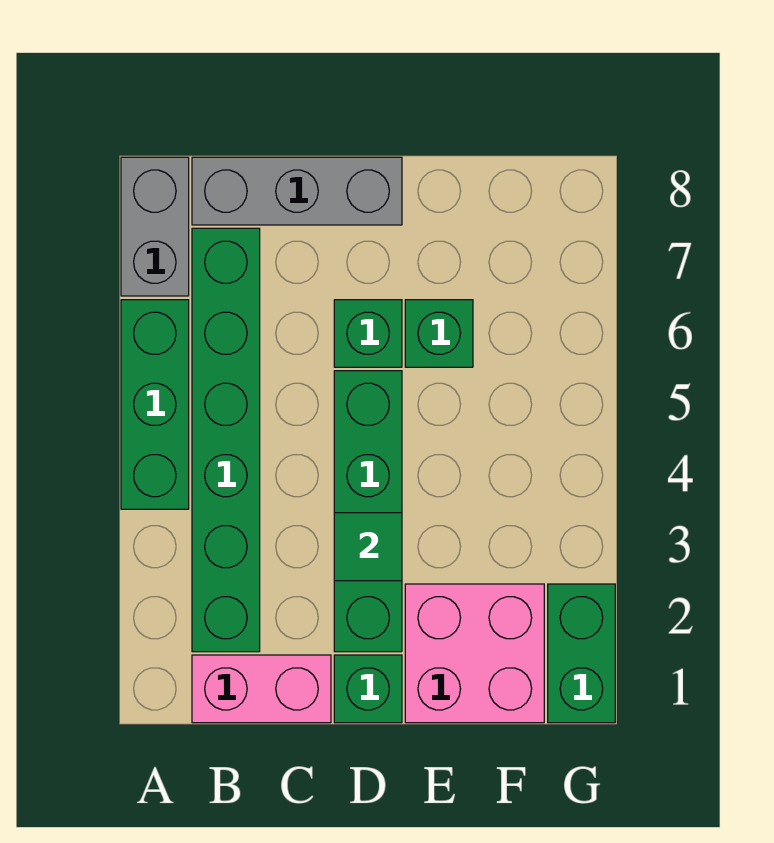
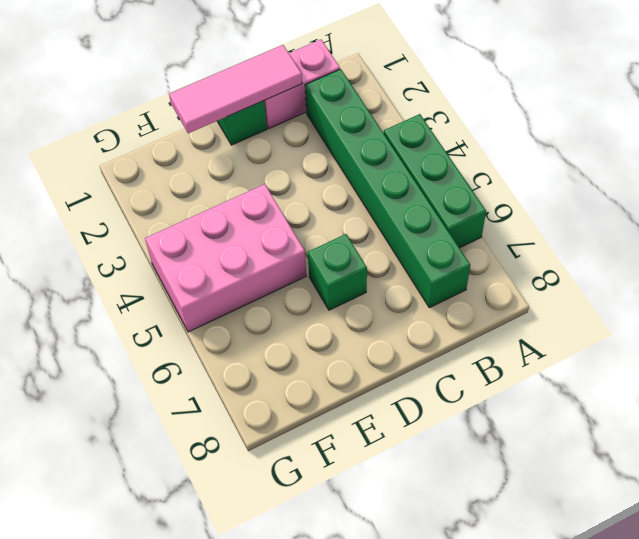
pink 1x3 tile [169,45,302,133] -> none
pink 2x3 brick [145,184,306,332] -> none
none -> grey 1x2 brick [121,157,189,296]
none -> grey 1x3 brick [192,157,402,225]
none -> green 1x4 brick [334,371,402,652]

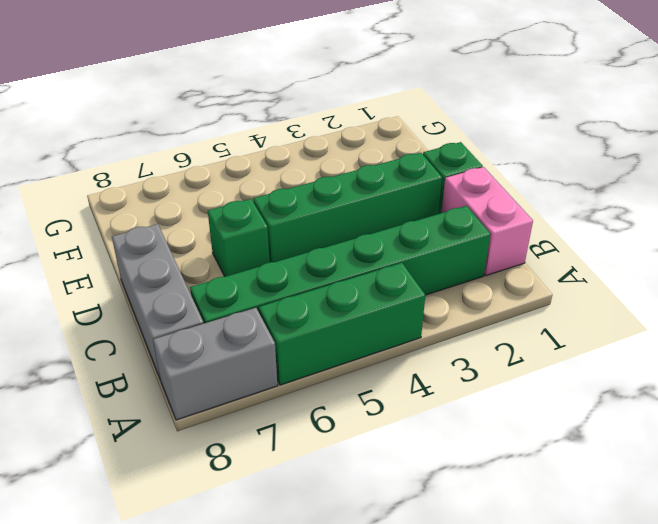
none -> pink 2x2 brick [405,584,544,723]
none -> green 1x1 brick [405,300,473,367]
none -> green 1x2 brick [548,584,615,723]

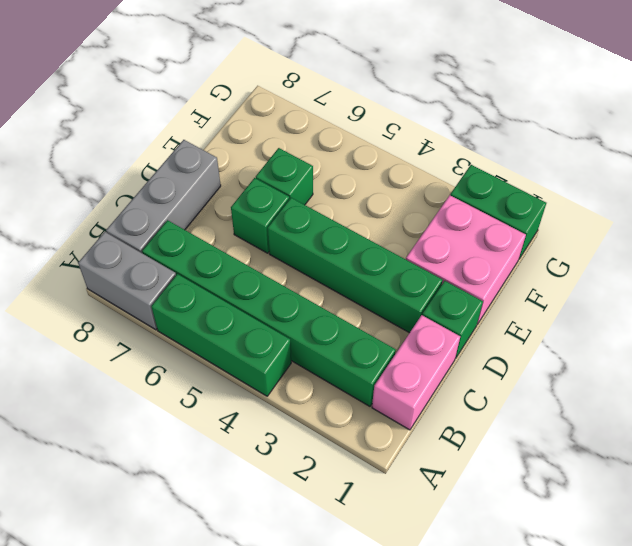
none -> green 1x1 tile [334,513,402,581]

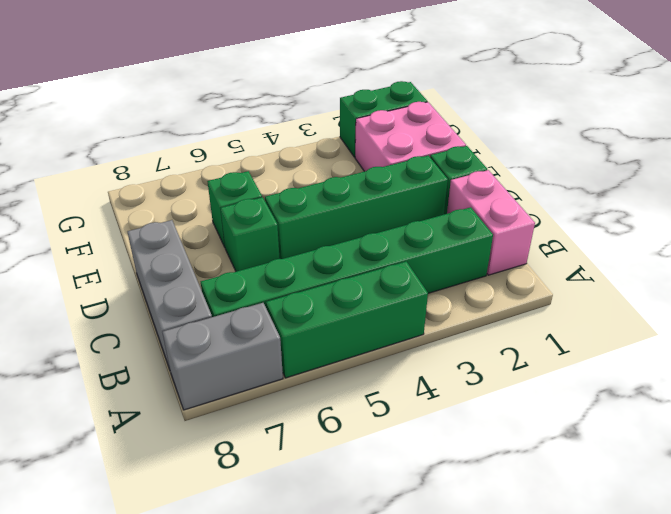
none -> green 1x1 tile [334,513,402,581]

